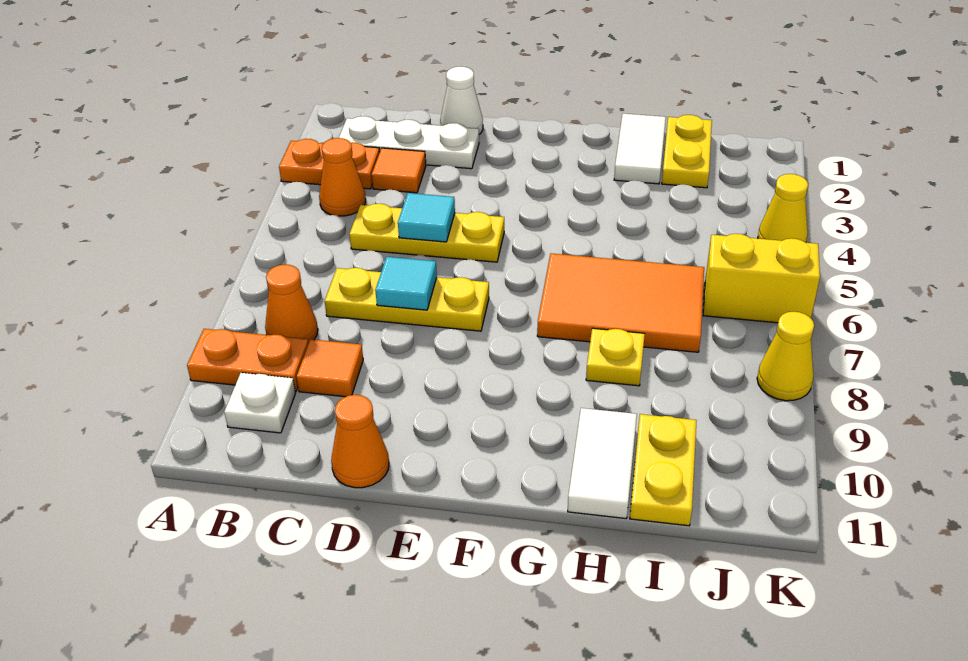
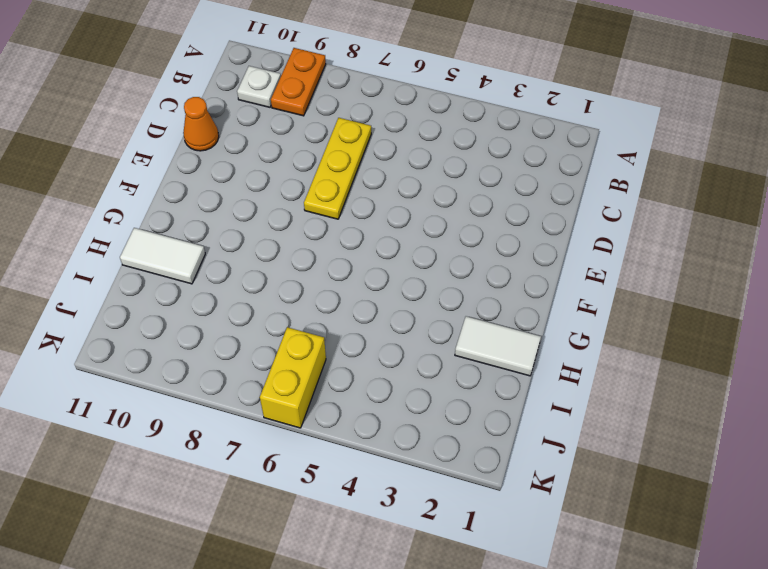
none -> orange 1x2 plate [279,139,380,189]
none -> white 1x3 plate [339,116,479,169]
none -> orange 1x1 cone [319,138,366,216]

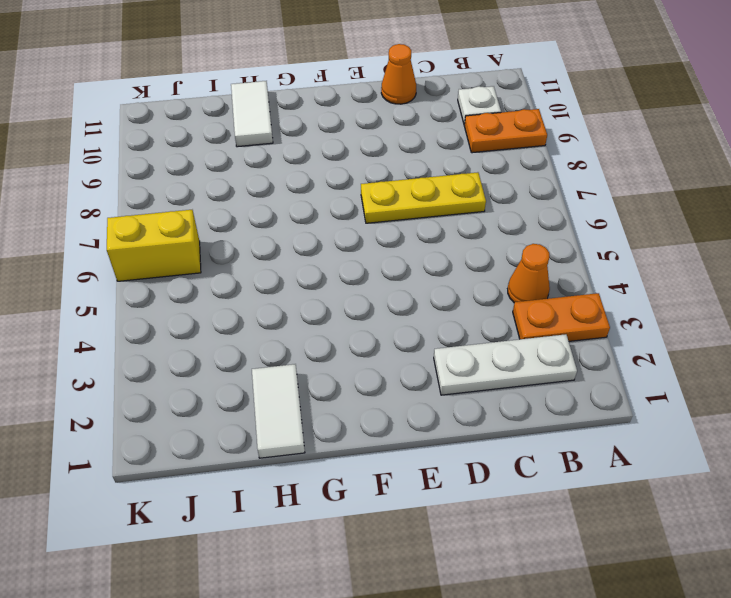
none -> orange 1x1 cone [265,264,318,344]
none -> orange 1x1 tile [372,148,426,193]
none -> yellow 1x3 plate [349,204,504,262]

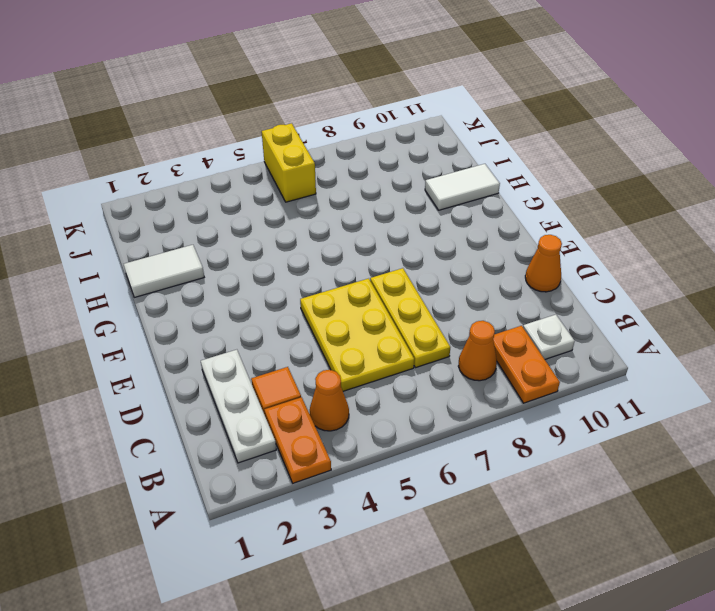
yellow 2x3 plate [300,278,414,391] -> yellow 1x3 plate [349,204,504,262]
none -> orange 1x1 tile [296,339,363,397]
none -> white 1x1 cone [440,66,483,134]
none -> orange 2x3 tile [537,253,704,352]

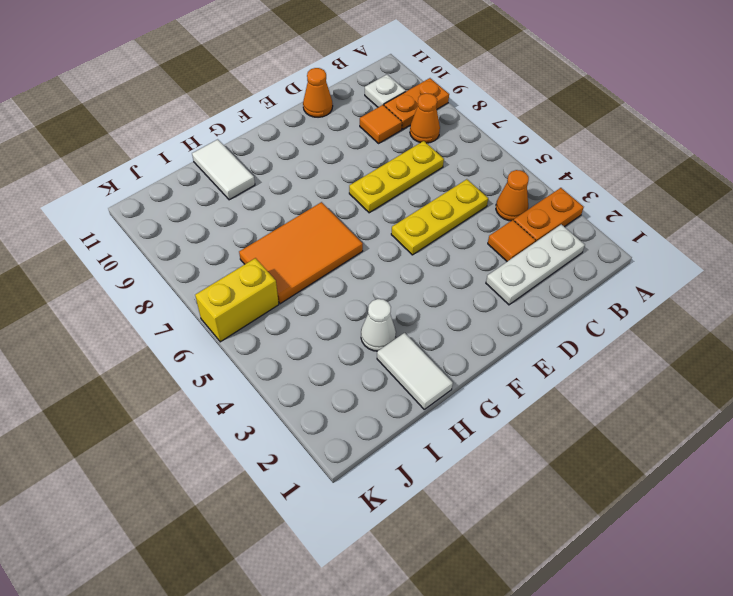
white 1x1 cone [361,299,396,351] -> white 1x1 cone moved to [440,66,483,134]
none -> yellow 1x1 plate [586,328,645,386]
none -> yellow 1x2 plate [662,115,712,188]
none -> yellow 1x2 plate [630,414,697,526]

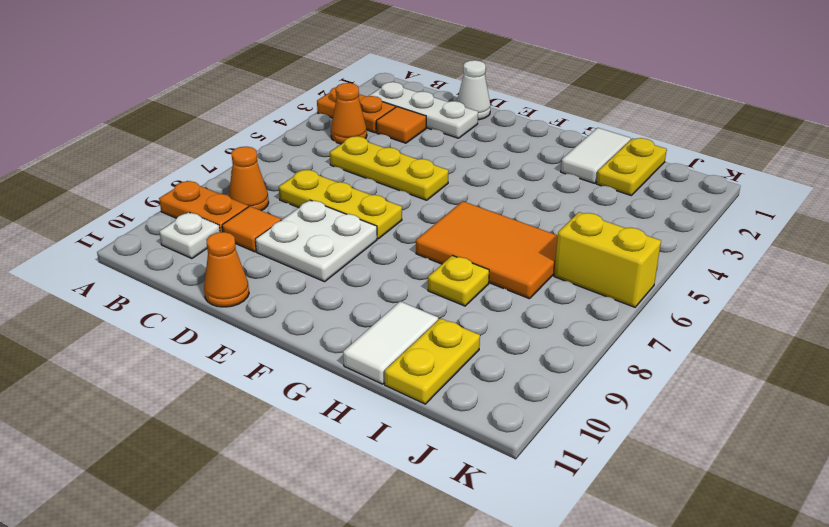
white 2x2 plate [256,200,377,282] -> none
none -> yellow 1x1 cone [758,174,808,243]
none -> yellow 1x1 cone [757,312,814,401]
none -> cyan 1x1 tile [398,193,455,242]

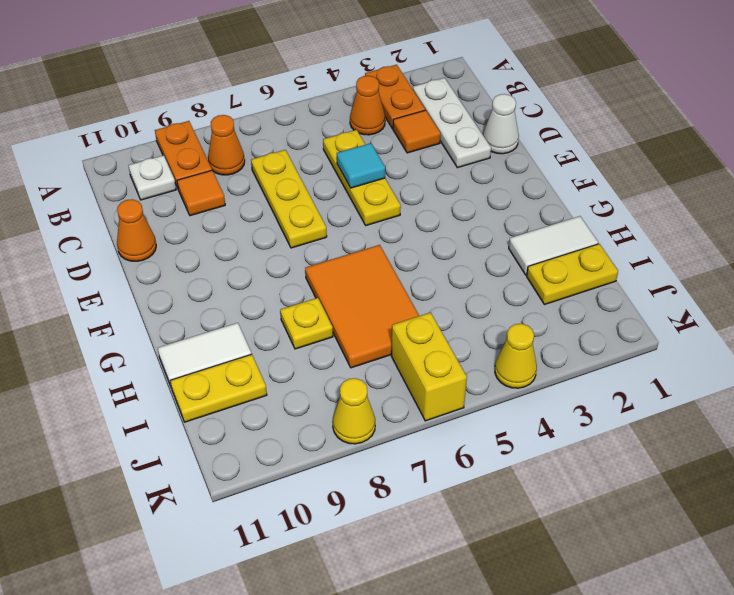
none -> cyan 1x1 tile [375,257,437,310]

